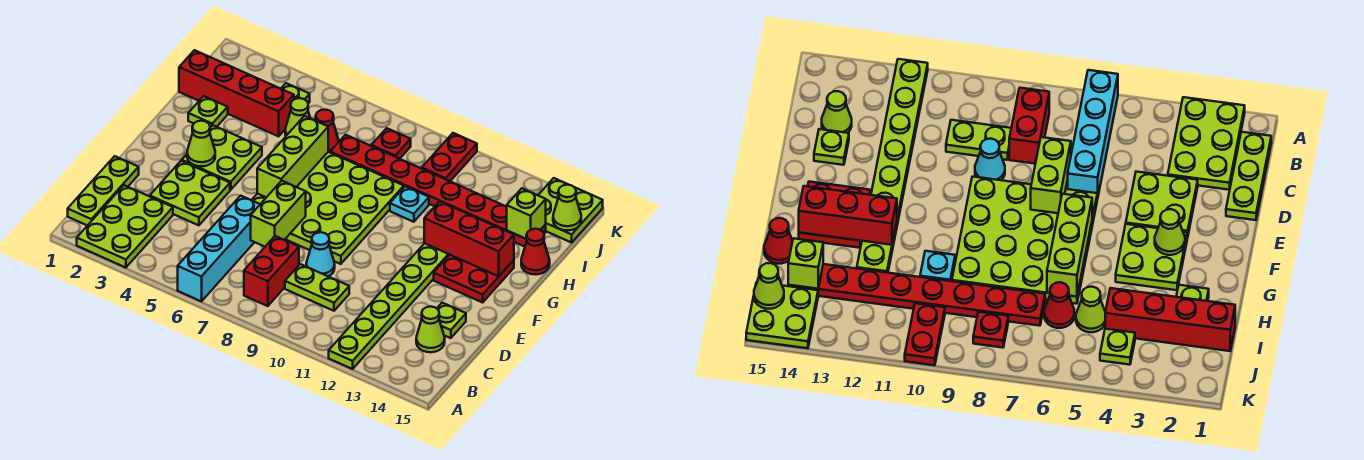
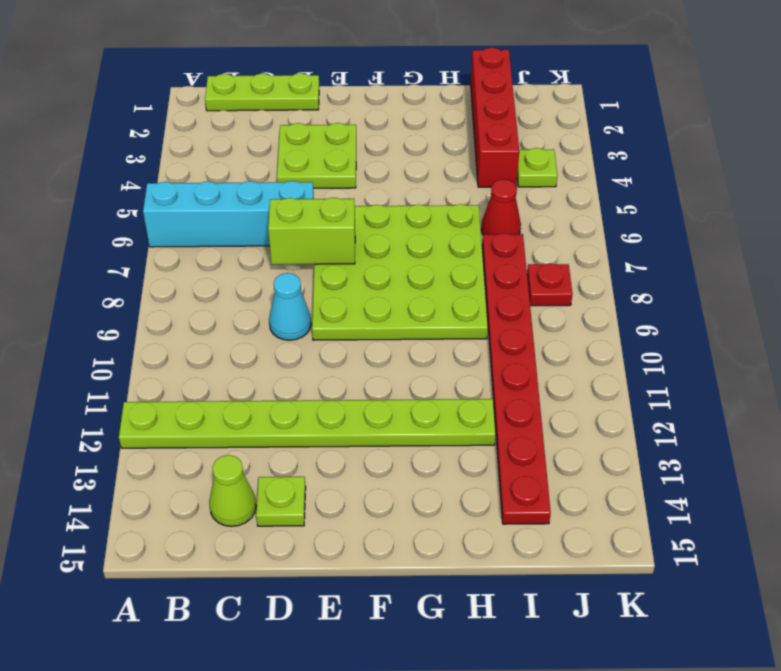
none -> lime 2x3 plate [77,185,173,268]
none -> red 1x2 brick [244,236,299,306]
none -> lime 1x2 plate [285,264,349,311]
none -> lime 2x2 plate [182,125,262,190]

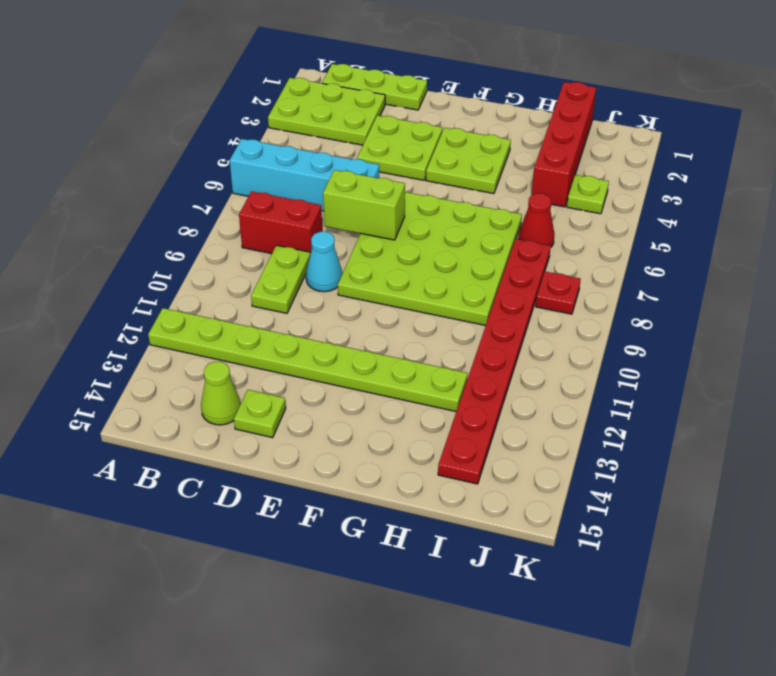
none -> red 2x2 plate [434,255,514,302]
none -> lime 1x1 plate [188,96,228,128]
none -> cyan 1x1 plate [390,186,429,222]
none -> red 1x1 cone [521,229,550,275]

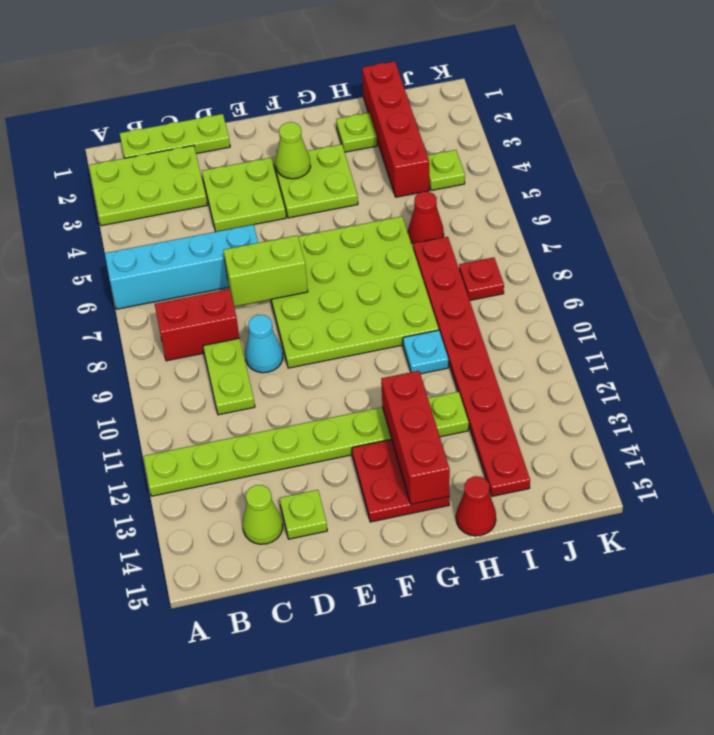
none -> lime 1x1 cone [285,98,310,136]
none -> red 1x2 plate [422,133,477,181]
none -> lime 2x2 plate [538,178,603,243]
none -> lime 1x3 brick [257,116,328,197]

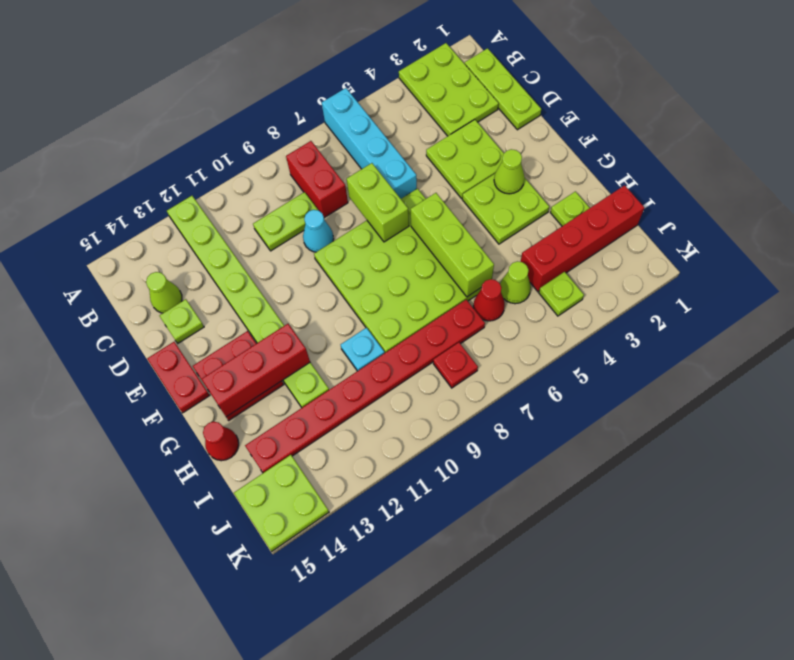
red 1x2 plate [147,342,210,413] -> red 1x2 plate moved to [422,133,477,181]
none -> lime 1x1 brick [507,188,546,239]
none -> lime 1x1 cone [553,185,581,230]

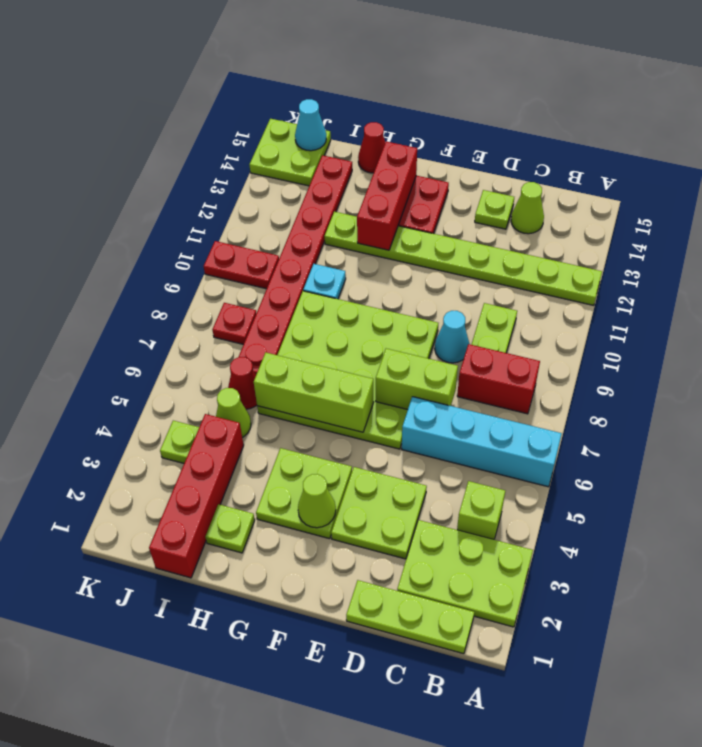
lime 1x1 brick [457,481,505,540] -> lime 1x1 brick moved to [507,188,546,239]
cyan 1x1 cone [295,99,326,151] -> lime 1x1 cone [553,185,581,230]

